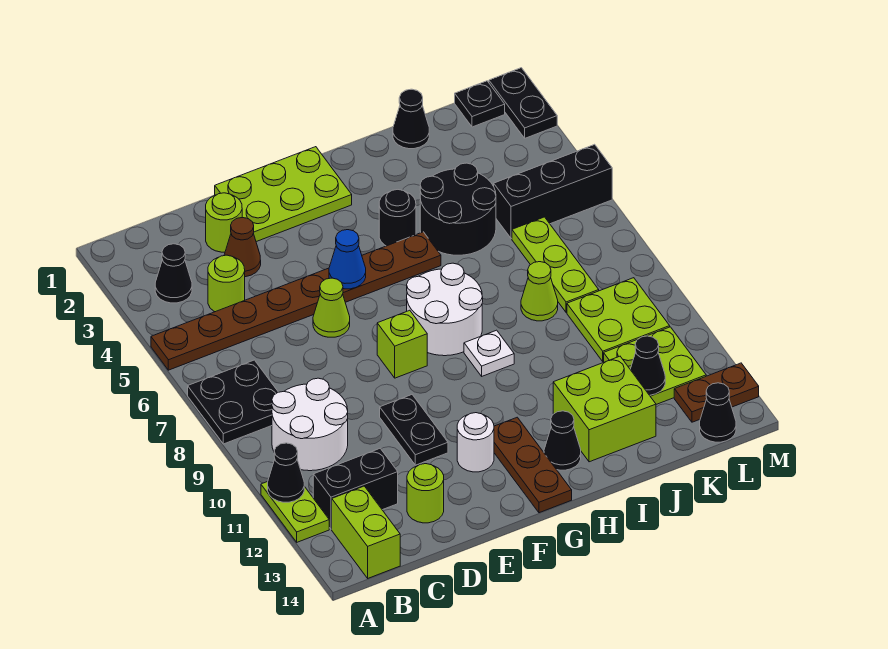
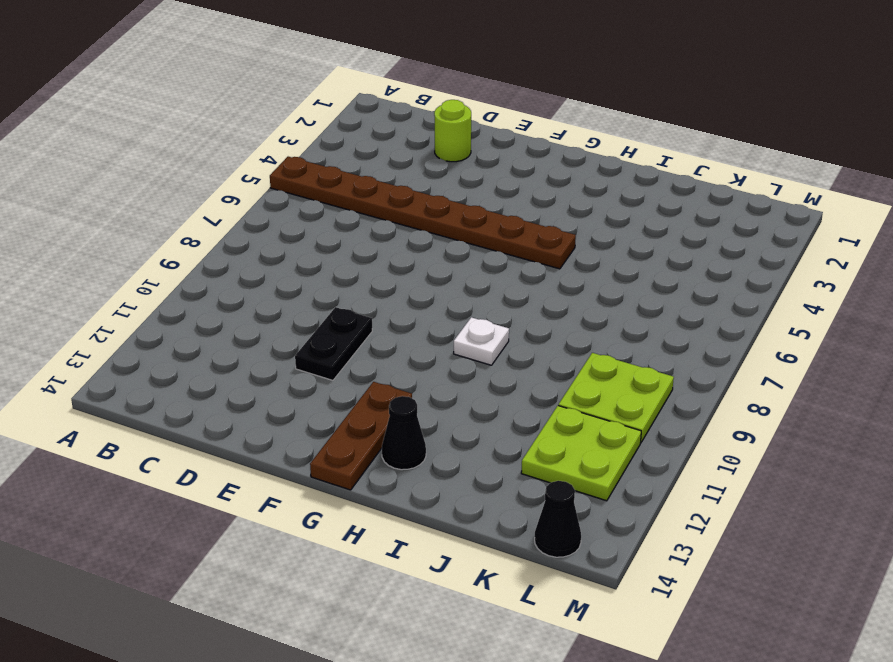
none -> black 2x2 plate [188,360,278,444]
none -> lime 1x2 plate [261,482,329,542]
none -> black 1x1 cone [155,244,192,303]
none -> white 2x2 round brick [272,378,348,471]

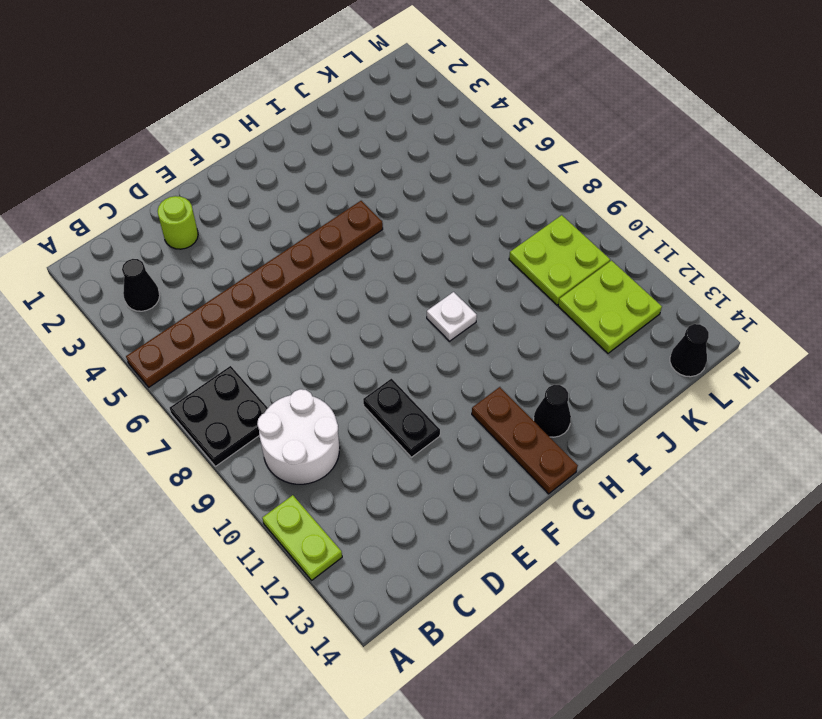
none -> black 1x2 brick [313,448,398,529]
none -> lime 1x2 brick [332,486,400,578]
none -> lime 1x1 round brick [208,255,245,312]
none -> brown 1x1 cone [224,217,261,277]

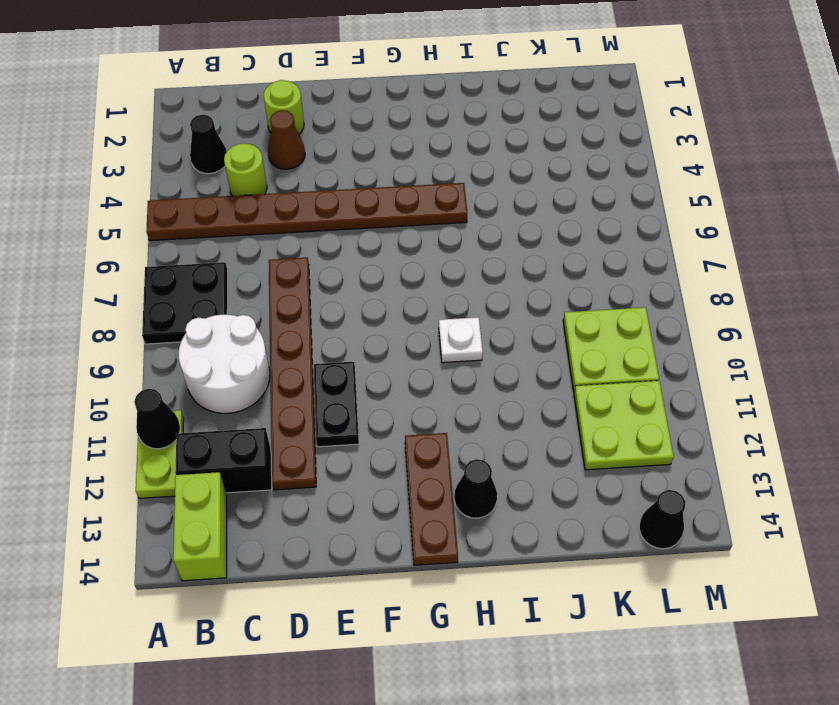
brown 1x6 plate [269,257,316,490] -> none
none -> lime 1x1 round brick [407,464,444,523]
none -> lime 2x3 plate [215,147,352,242]
none -> lime 1x1 cone [313,278,350,337]
none -> lime 1x1 brick [377,310,427,378]

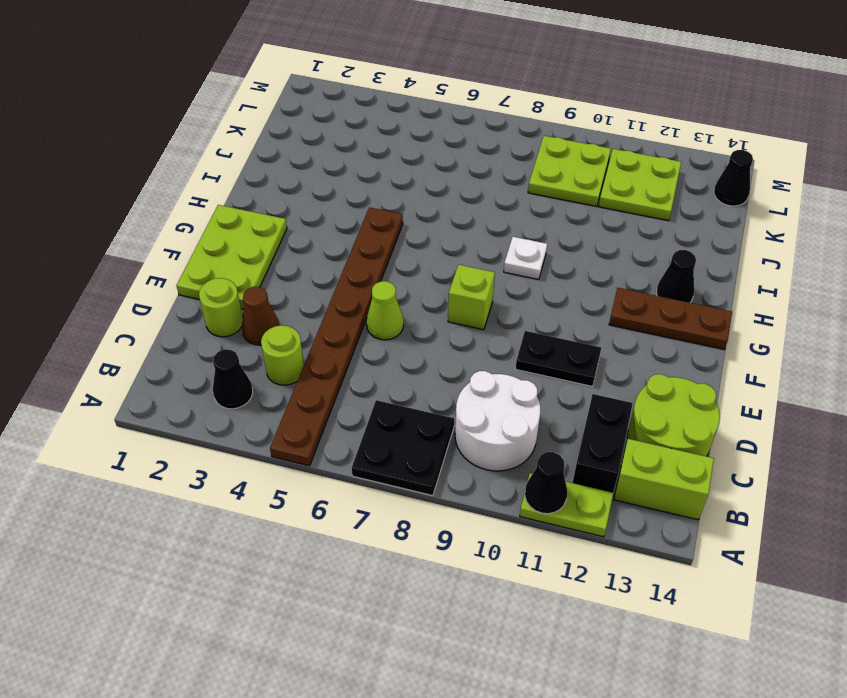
lime 2x2 round brick [627,374,720,457] -> lime 1x1 round brick [407,464,444,523]
none -> white 1x1 round brick [457,413,494,472]
none -> white 2x2 round brick [407,263,483,356]
none -> black 1x1 round brick [379,190,416,246]
none -> black 2x2 round brick [420,163,496,255]

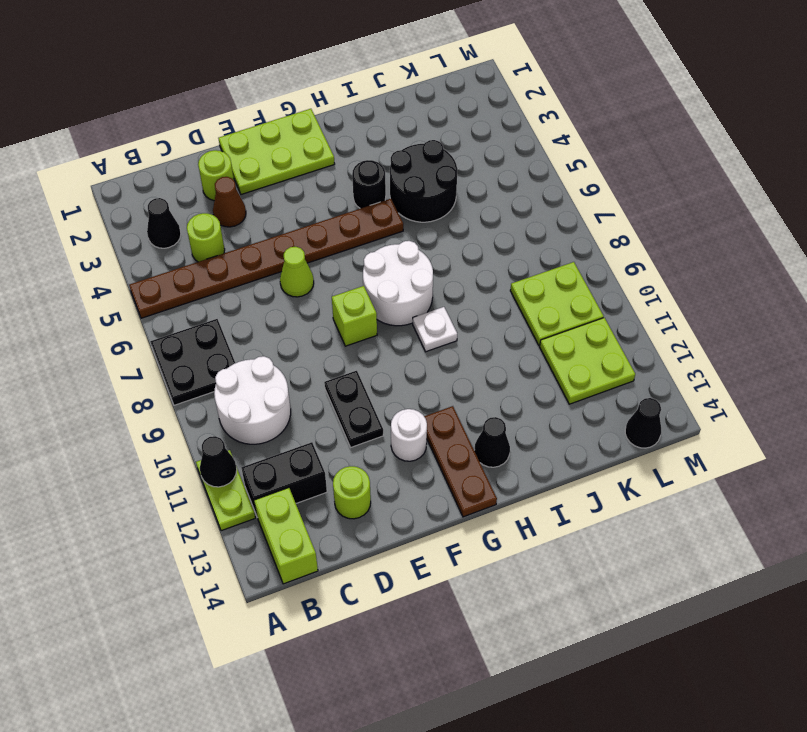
none -> lime 2x2 brick [553,356,656,462]
none -> black 1x1 cone [393,89,429,149]
none -> lime 1x1 cone [521,262,558,321]
none -> black 1x3 brick [494,144,612,239]

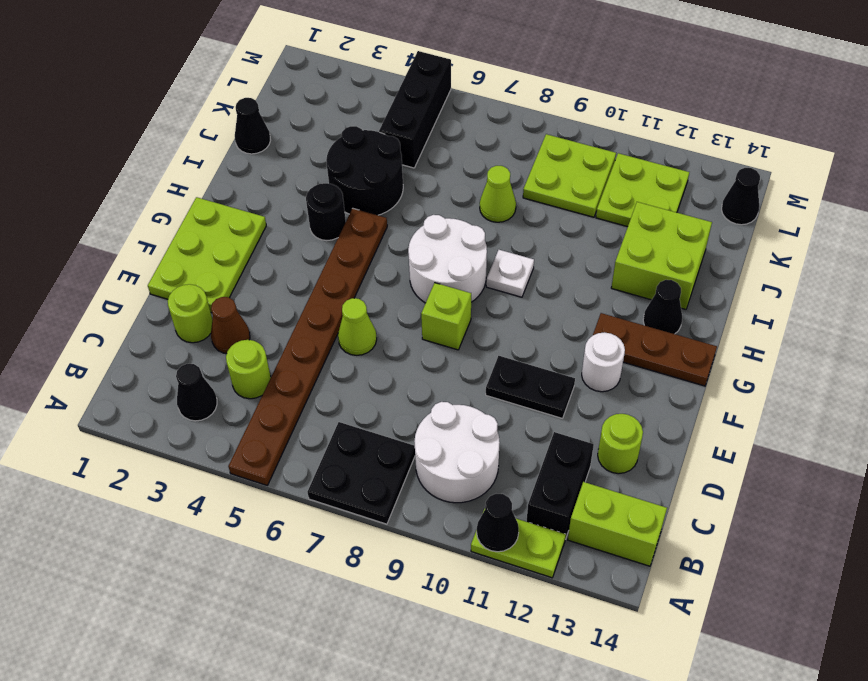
none -> lime 1x3 plate [512,217,599,312]
none -> black 1x1 plate [455,81,505,127]
none -> brown 1x2 plate [674,363,759,422]
none -> black 1x2 plate [489,68,557,138]

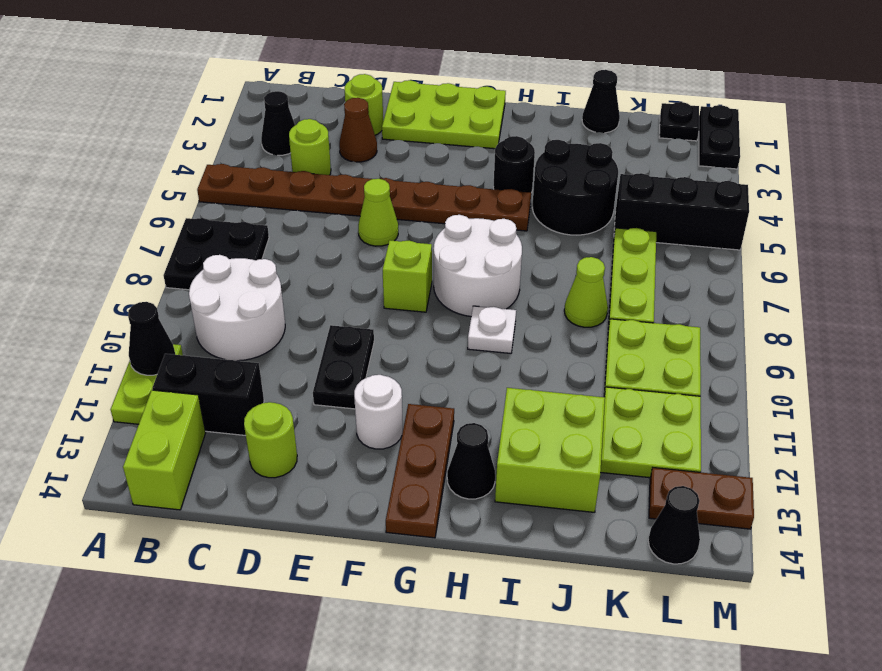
none -> blue 1x1 cone [329,230,366,289]
none -> black 1x1 cone [630,336,665,395]

